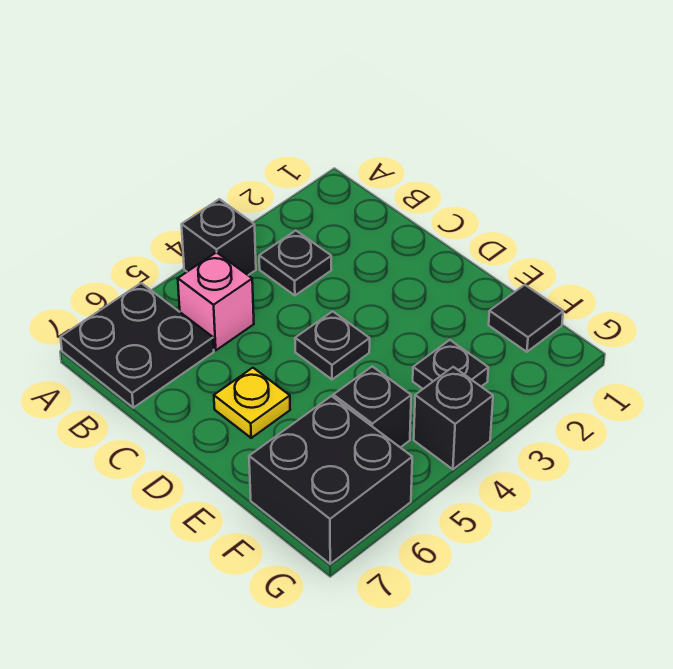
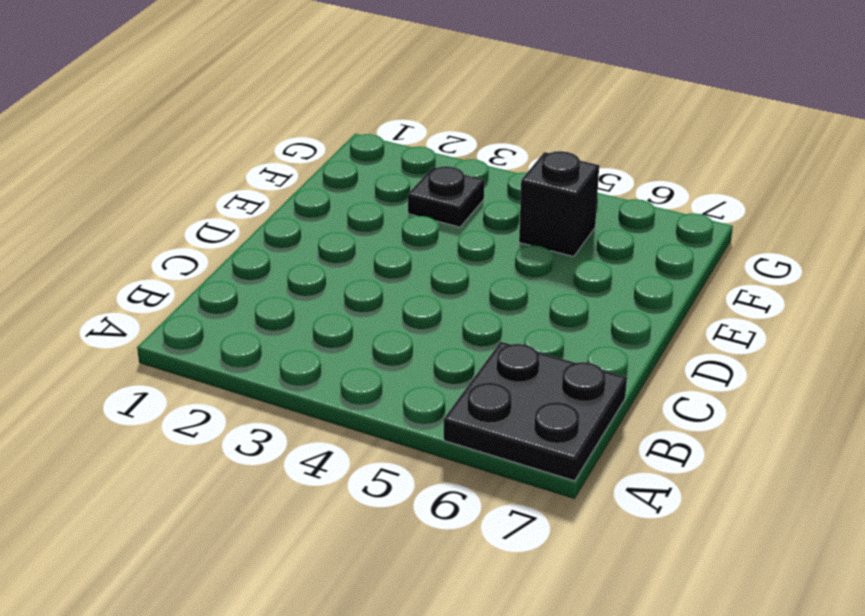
none -> black 1x1 brick [182,199,256,275]
none -> black 1x1 plate [259,231,331,295]

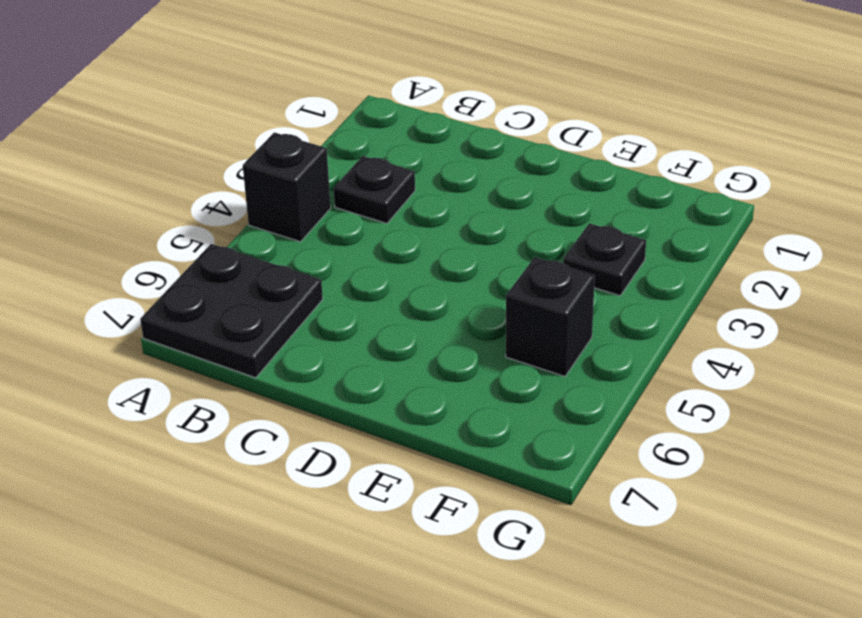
none -> pink 1x1 brick [178,252,254,350]
none -> black 1x1 plate [295,311,370,380]

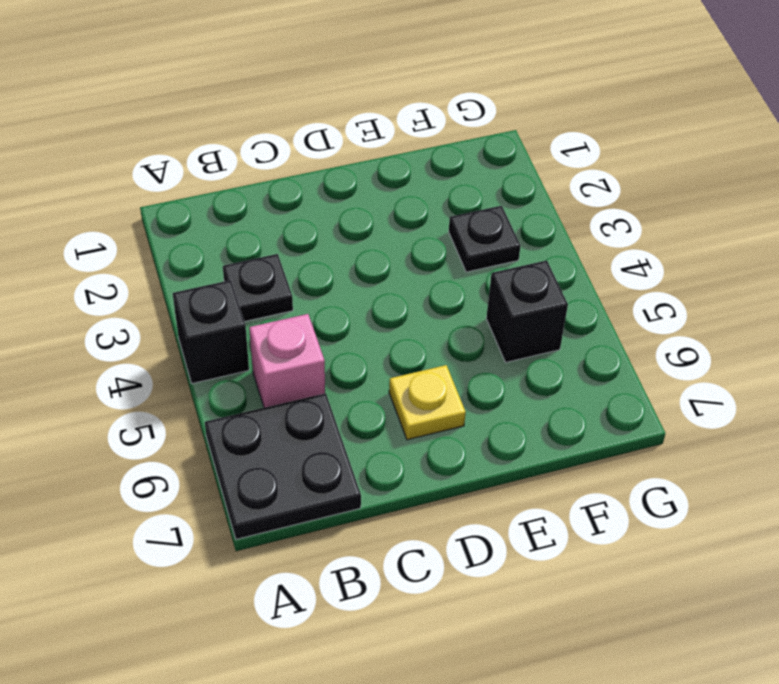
none -> black 1x1 plate [295,311,370,380]
none -> black 1x1 tile [489,285,563,352]

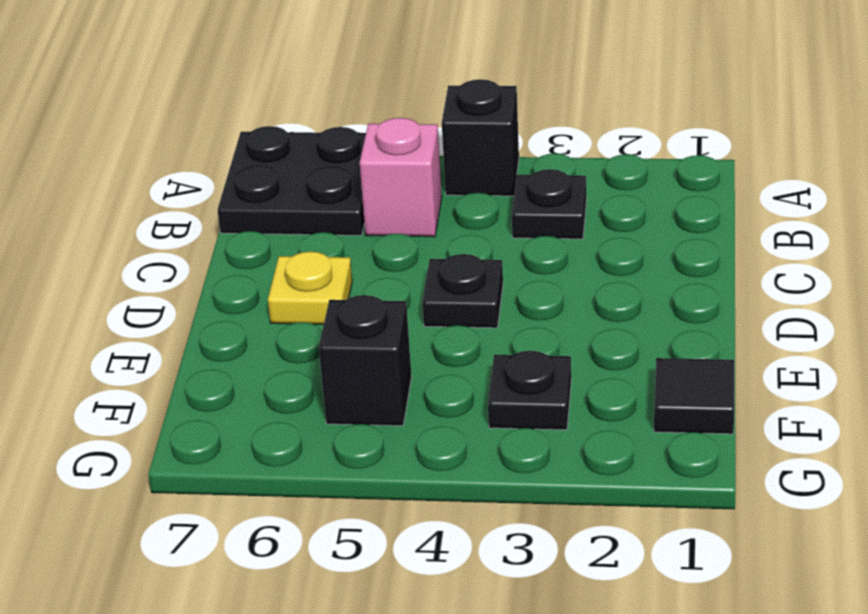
none -> black 2x2 brick [249,396,412,564]
none -> black 1x1 brick [414,367,493,469]

